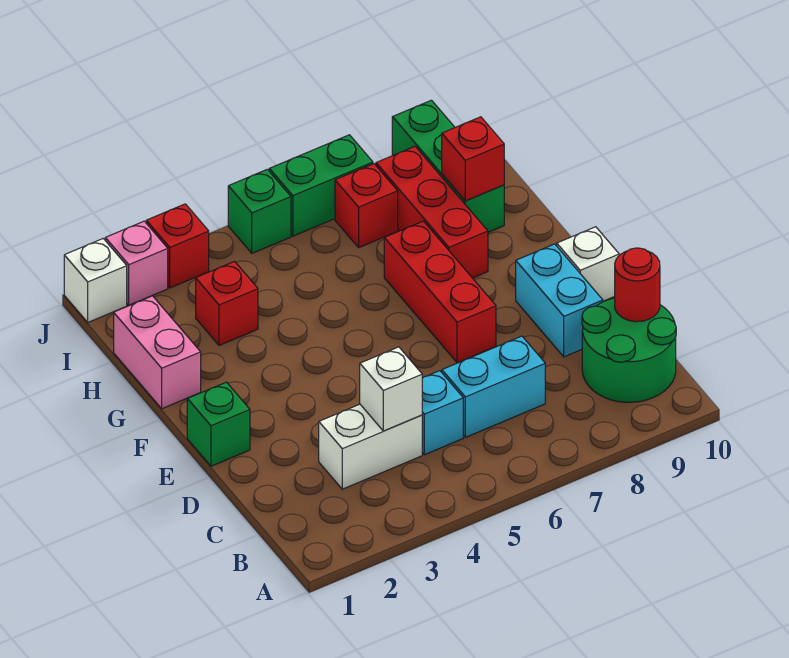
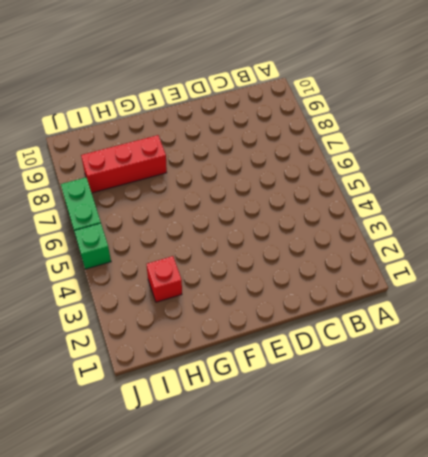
none -> green 2x2 round brick [582,298,676,402]
none -> white 1x2 brick [319,404,422,489]
none -> cyan 1x1 brick [422,371,463,455]

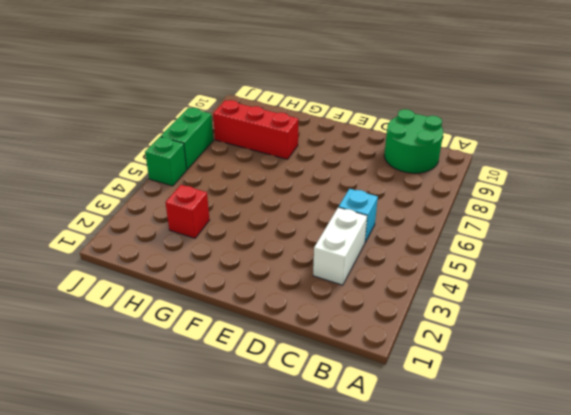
none -> cyan 1x2 brick [442,336,545,437]
none -> cyan 1x2 brick [516,244,603,357]
none -> green 1x1 brick [187,382,250,466]

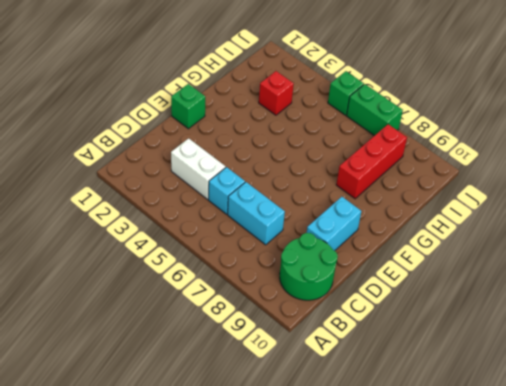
none -> red 1x3 brick [384,221,496,363]
none -> white 1x1 brick [557,227,619,301]
none -> pink 1x2 brick [114,296,201,409]

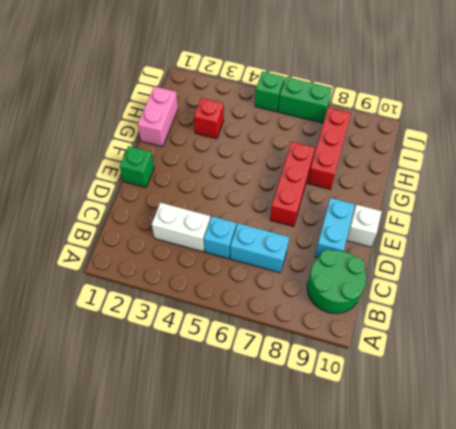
none -> green 1x3 brick [392,100,504,232]
none -> red 1x1 brick [335,164,398,247]
none -> white 1x1 brick [64,239,127,322]

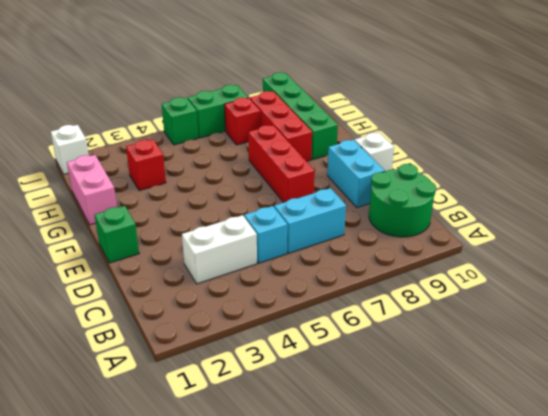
green 1x4 brick [263,72,338,159] -> green 1x3 brick [392,100,504,232]
none -> pink 1x1 brick [105,221,168,305]
none -> red 1x1 brick [146,204,209,288]
none -> white 1x1 brick [360,347,422,431]

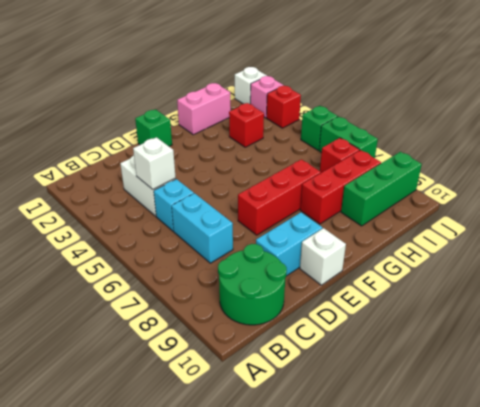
none -> red 1x1 round brick [615,248,660,322]
none -> red 1x1 brick [442,117,504,201]

